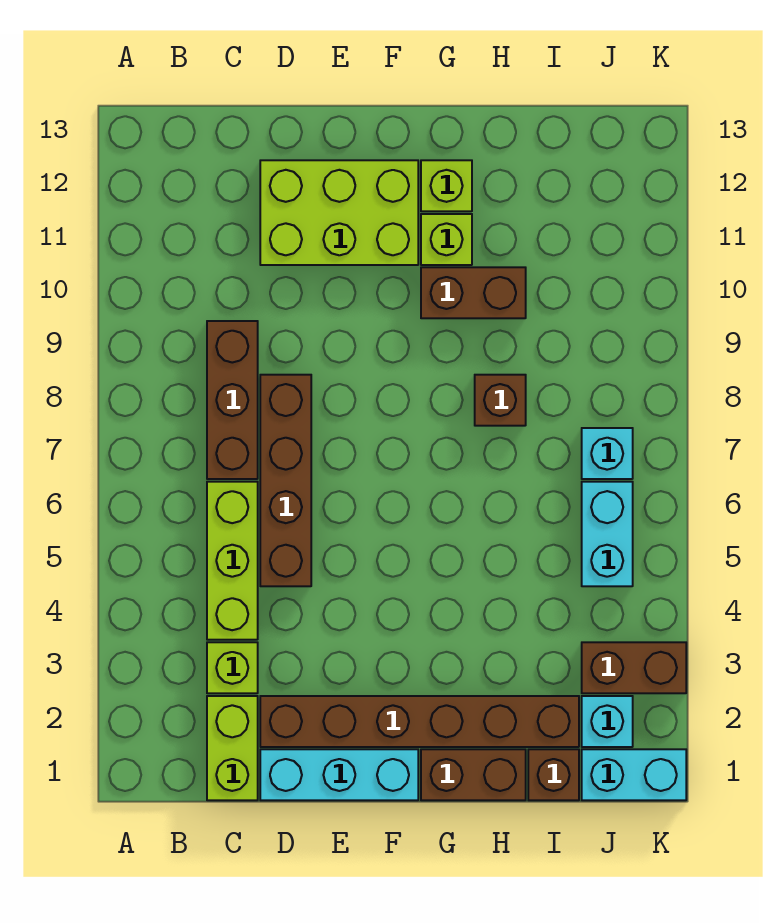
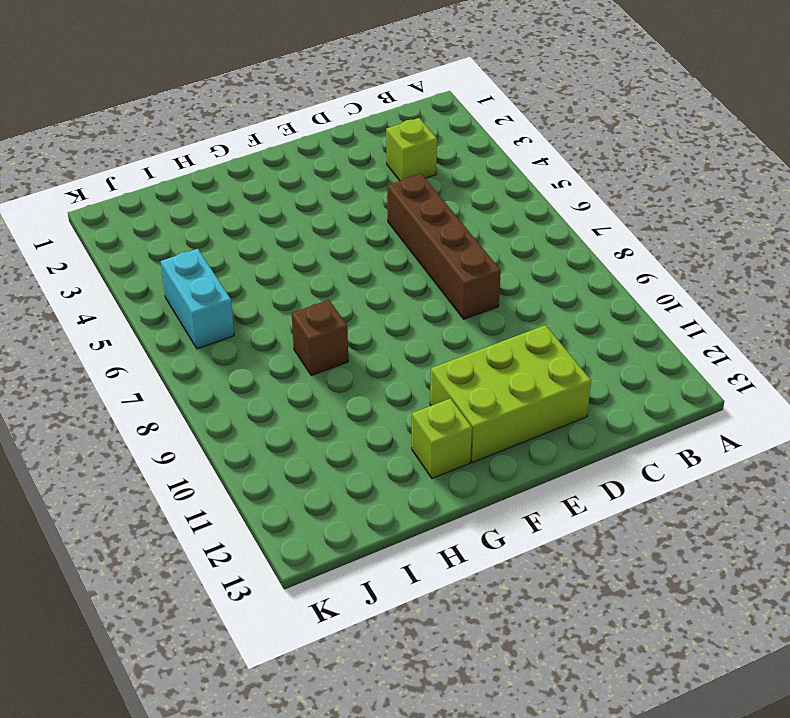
none -> lime 1x2 brick [207,696,258,800]
none -> lime 1x3 brick [207,482,258,640]
none -> brown 1x3 brick [207,321,258,479]

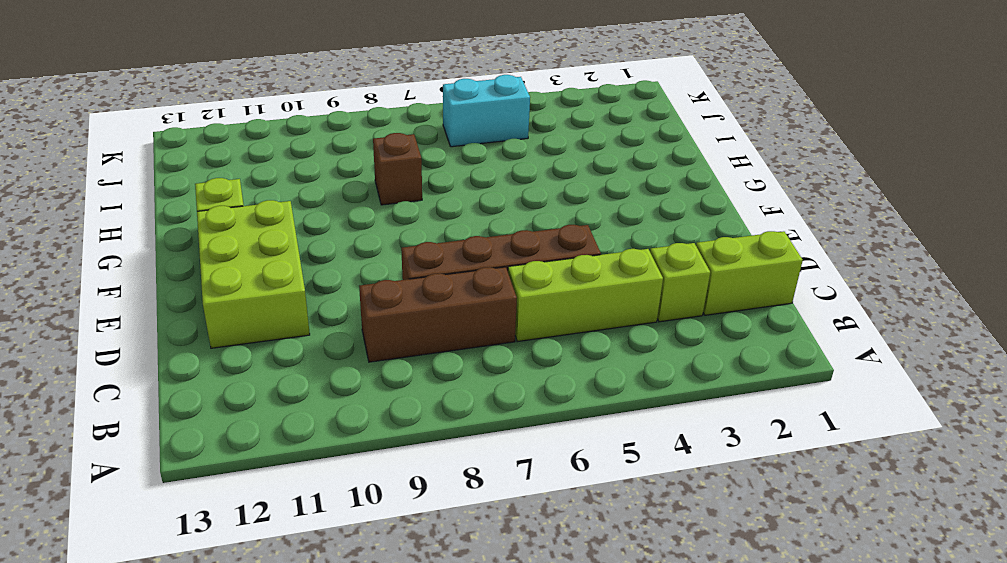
none -> cyan 1x3 brick [260,749,418,800]
none -> brown 1x6 brick [260,696,579,747]
none -> brown 1x2 brick [421,749,526,800]

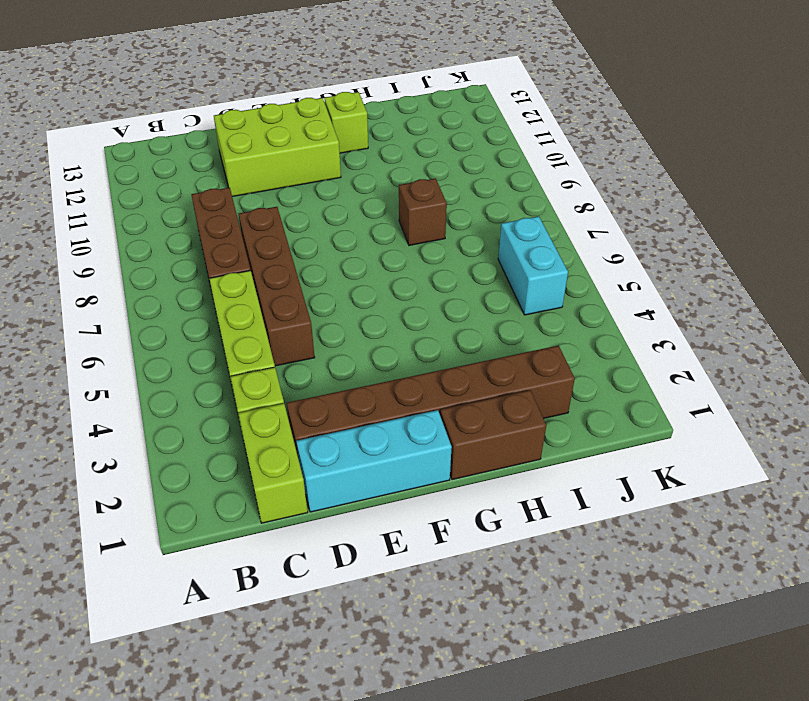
none -> brown 1x2 brick [421,267,526,318]
none -> lime 1x1 brick [421,214,472,265]
none -> brown 1x1 brick [528,749,579,800]

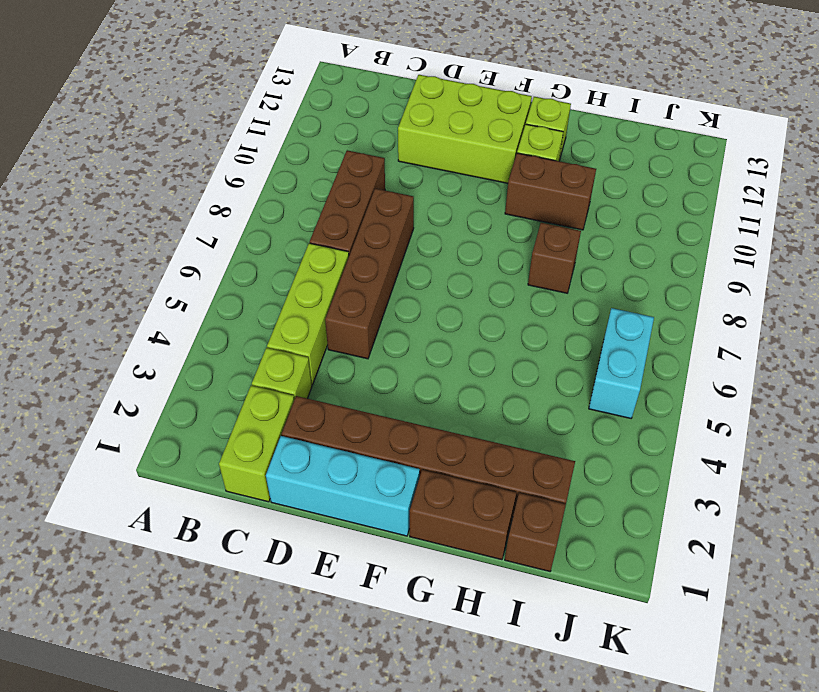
none -> cyan 1x2 brick [582,749,686,800]
none -> cyan 1x1 brick [582,696,633,747]
none -> brown 1x2 brick [582,642,686,693]

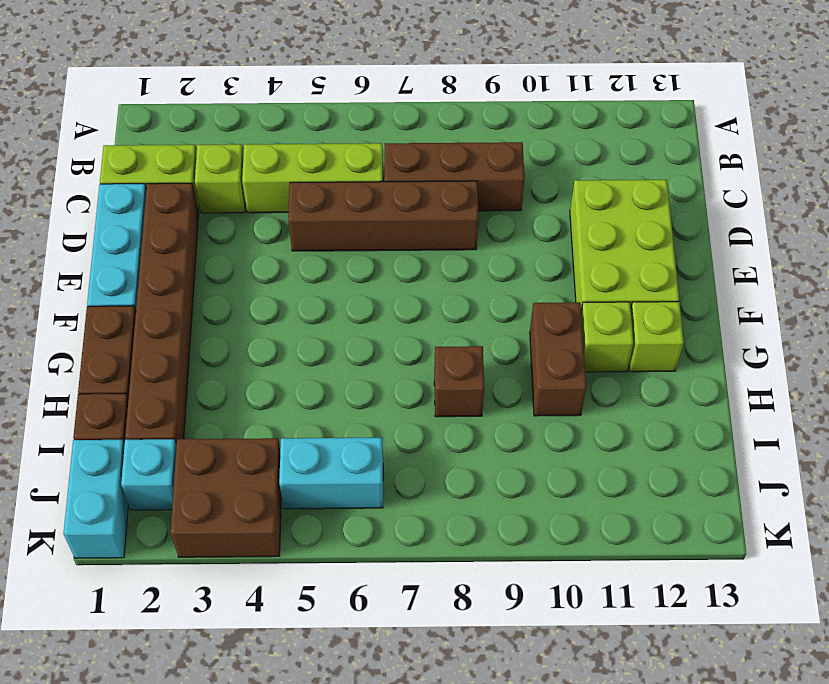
brown 2x2 brick [171,438,282,557] -> brown 1x2 brick [582,642,686,693]
none -> cyan 1x1 brick [582,428,633,479]

